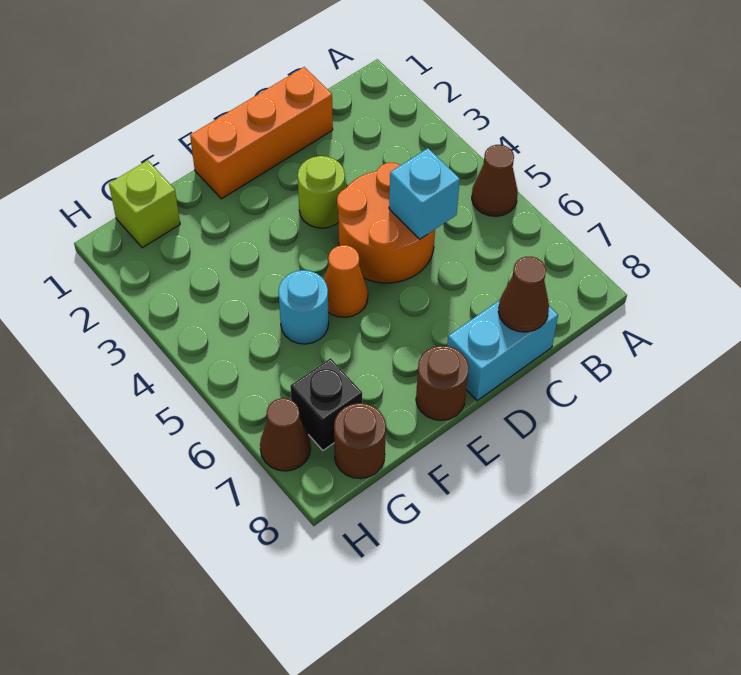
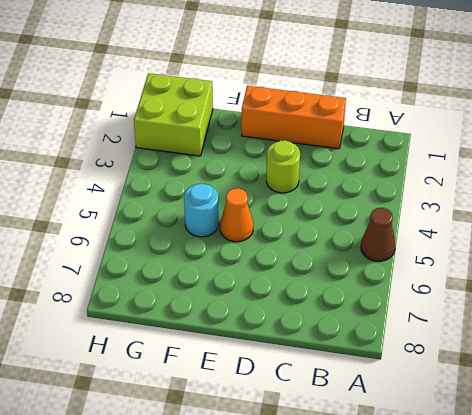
lime 2x2 brick [134,73,213,156] -> lime 1x1 brick [109,160,180,248]
none -> orange 2x2 round brick [337,163,435,283]
none -> cyan 1x2 brick [447,300,558,401]
none -> brown 1x1 round brick [416,346,469,420]

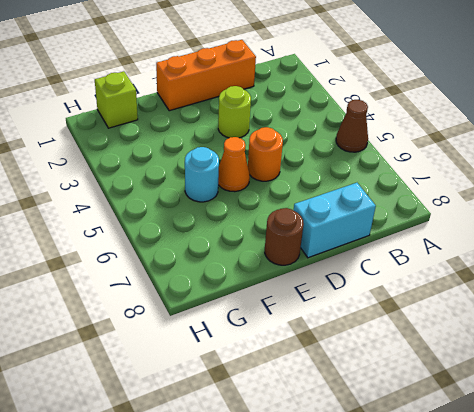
orange 1x1 round brick [248,127,283,181] -> orange 2x2 round brick [337,163,435,283]
none -> black 1x1 brick [290,358,362,450]
none -> brown 1x1 round brick [334,403,386,479]
none -> brown 1x1 cone [260,398,311,471]

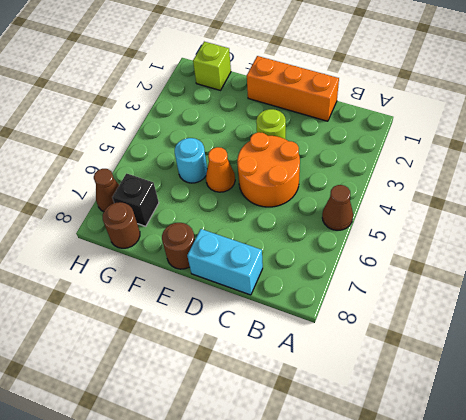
none -> cyan 1x1 brick [389,148,460,239]
none -> brown 1x1 cone [498,257,549,332]

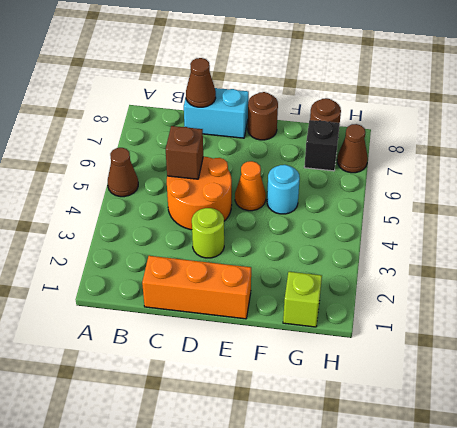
brown 1x1 brick [166,126,203,179] -> cyan 1x1 brick [389,148,460,239]

